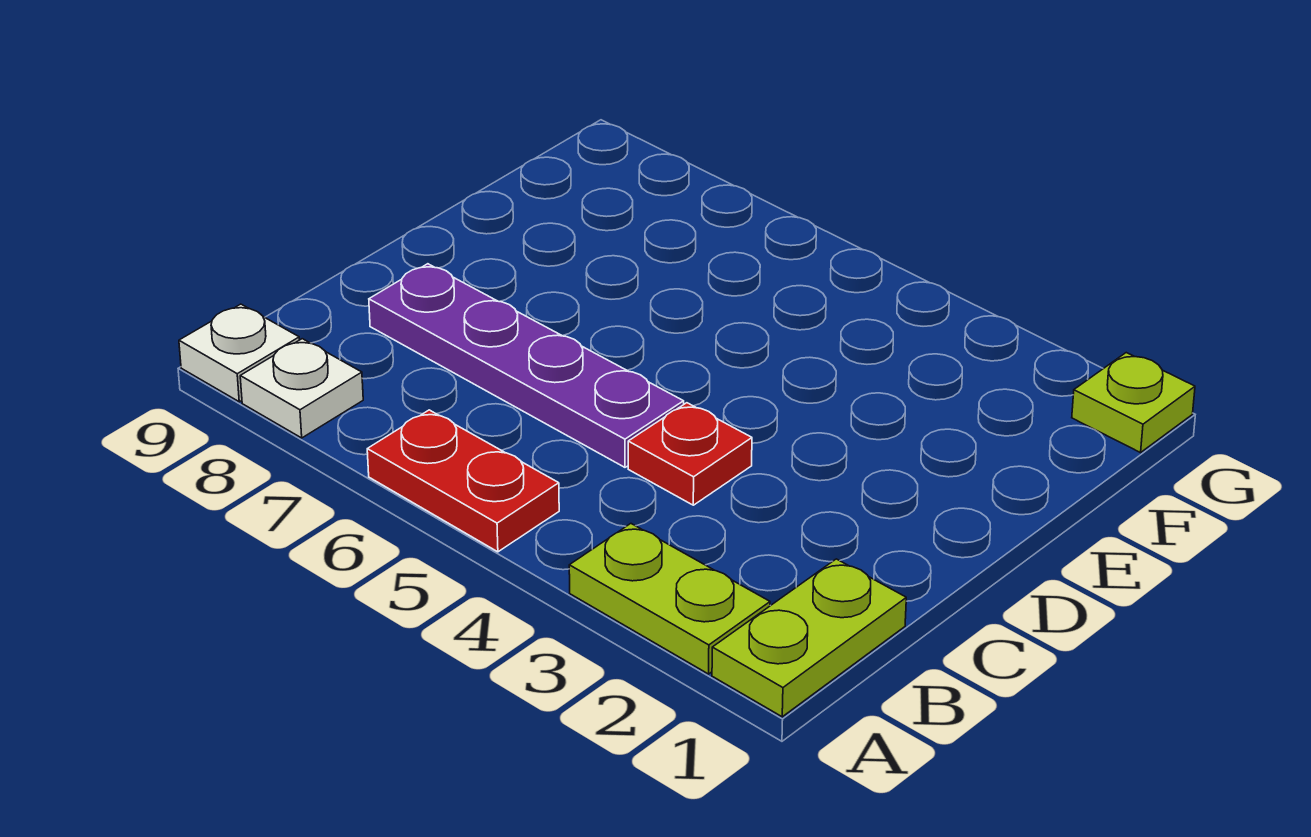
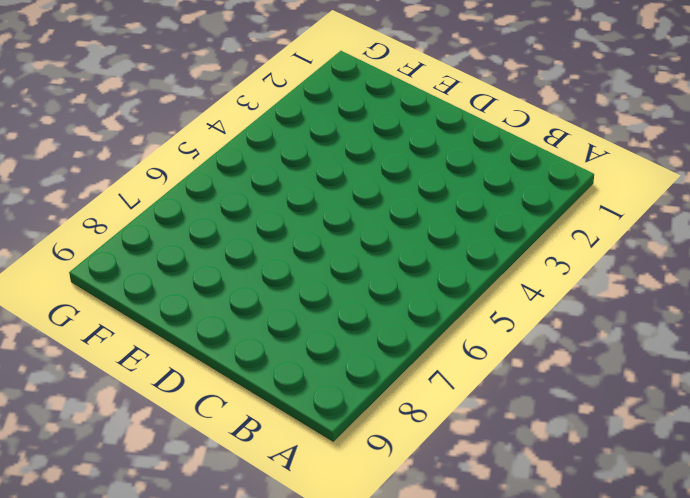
none -> lime 1x2 plate [712,559,906,717]
none -> lime 1x2 plate [569,524,770,674]

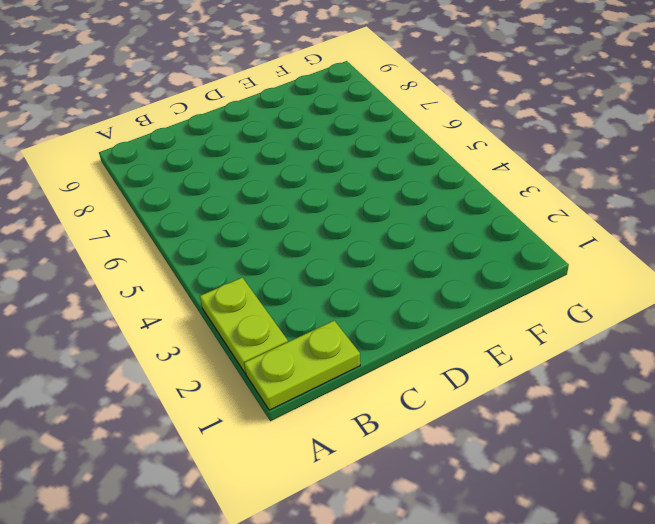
none -> red 1x2 plate [367,410,559,552]
none -> white 1x1 plate [240,339,363,438]

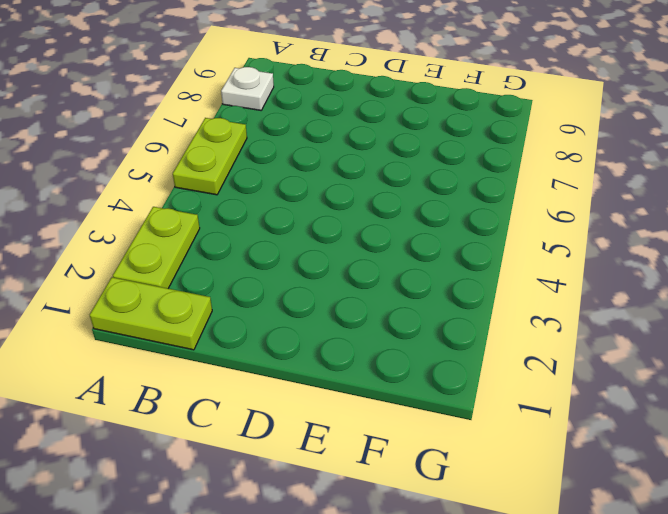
lime 1x2 plate [173,118,247,195] -> red 1x2 plate [367,410,559,552]
none -> white 1x1 plate [179,304,299,402]
none -> red 1x1 plate [628,403,752,505]

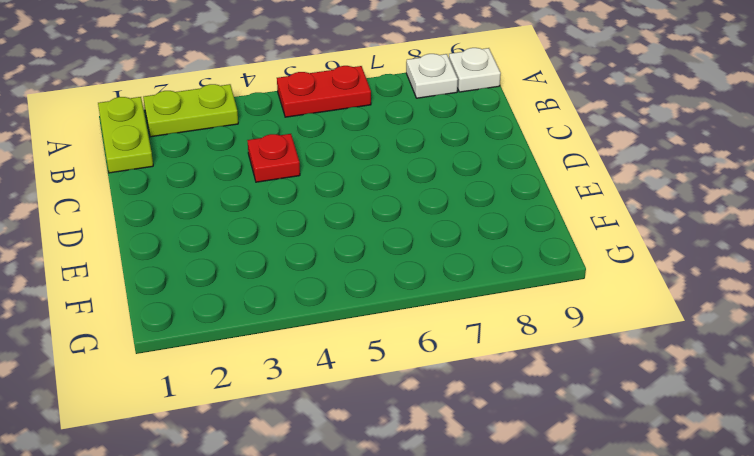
none -> purple 1x4 plate [369,264,684,467]
none -> lime 1x1 plate [1072,353,1195,453]

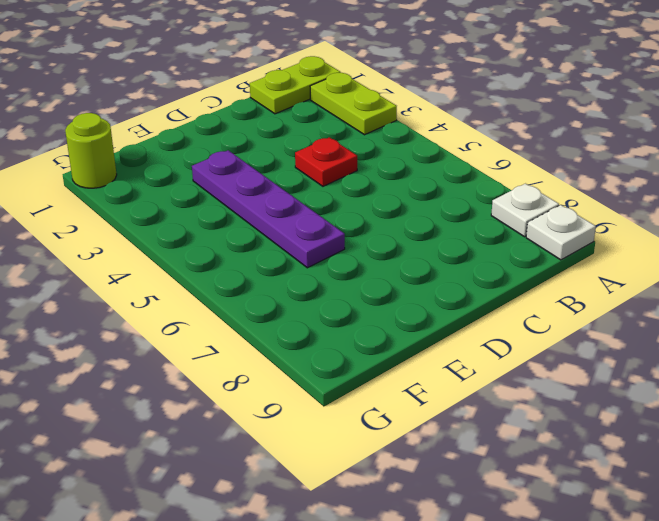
purple 1x4 plate [192,150,345,268] -> purple 1x4 plate moved to [369,264,684,467]
lime 1x1 round brick [65,113,117,188] -> lime 1x1 plate [1072,353,1195,453]
none -> red 1x2 plate [367,410,559,552]

